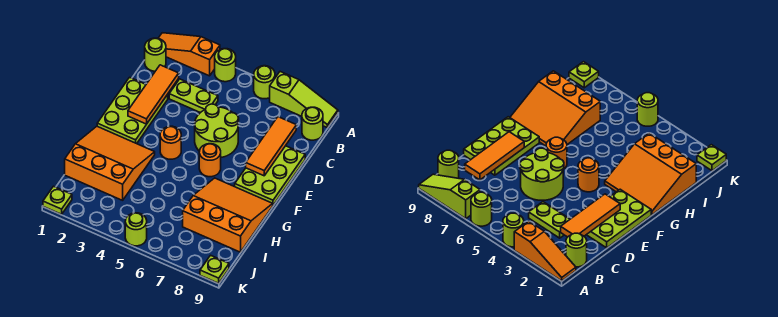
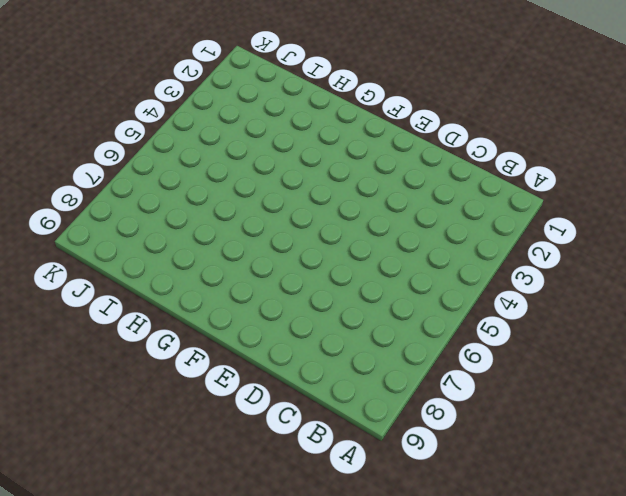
none -> orange 1x3 slope [158,33,220,76]
none -> lime 1x1 round brick [215,49,236,82]
none -> lime 1x1 round brick [254,66,275,99]

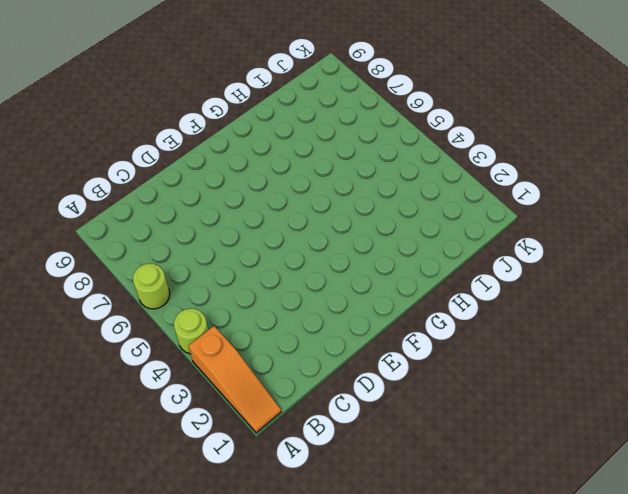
none -> lime 1x3 slope [270,72,338,127]
none -> lime 1x1 round brick [145,38,166,71]
none -> lime 1x1 round brick [302,107,323,140]

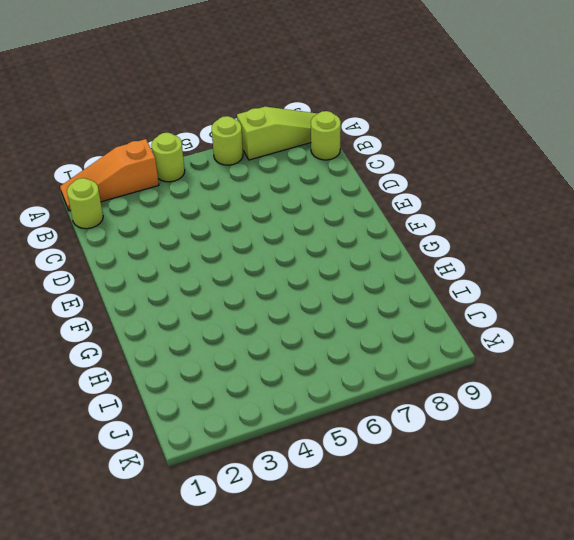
none -> lime 1x2 plate [169,79,218,113]
none -> lime 2x3 plate [97,77,168,144]
none -> lime 2x2 round brick [195,104,239,157]

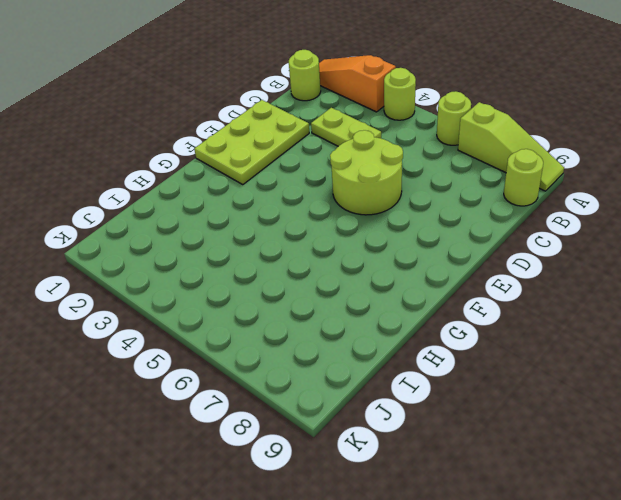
none -> lime 2x3 plate [235,146,305,205]
none -> orange 1x1 round brick [160,126,181,159]
none -> orange 1x1 round brick [199,144,221,177]

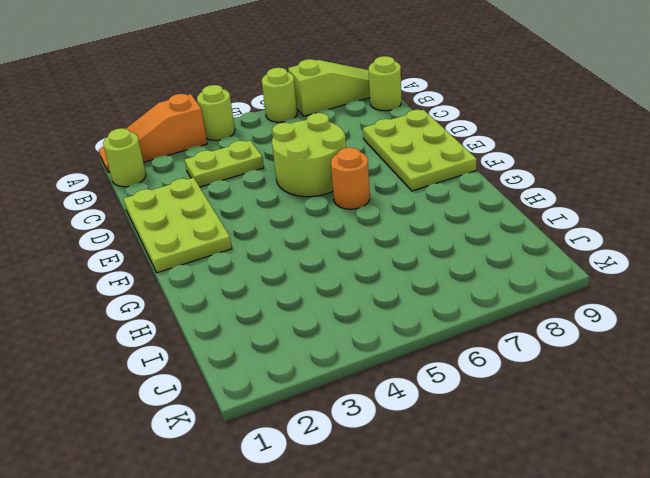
none -> orange 1x1 round brick [160,126,181,159]
none -> orange 3x3 slope [65,126,155,200]
none -> orange 3x3 slope [183,178,273,252]

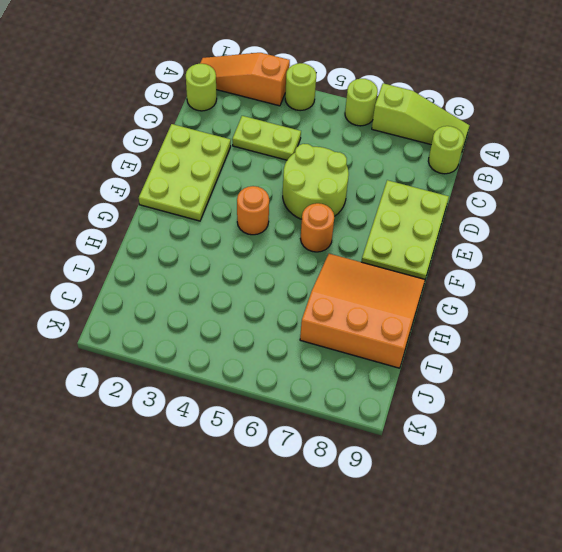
none -> orange 3x3 slope [65,126,155,200]
none -> lime 1x1 plate [43,186,72,214]
none -> lime 1x1 round brick [125,213,147,246]

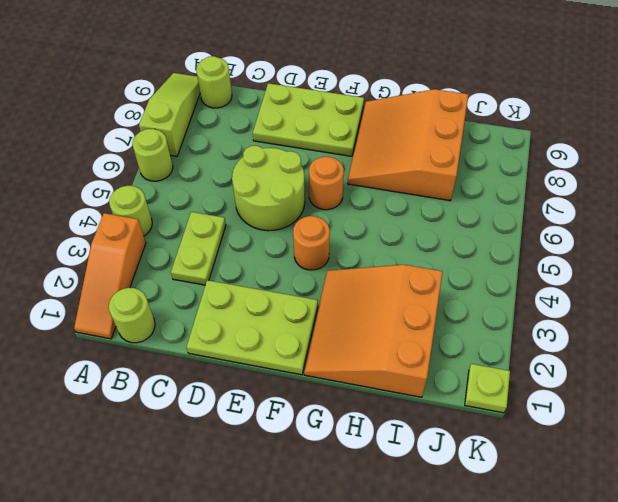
none -> lime 1x1 round brick [125,213,147,246]
none -> lime 1x1 plate [200,255,229,283]
none -> orange 1x3 tile [128,65,179,124]

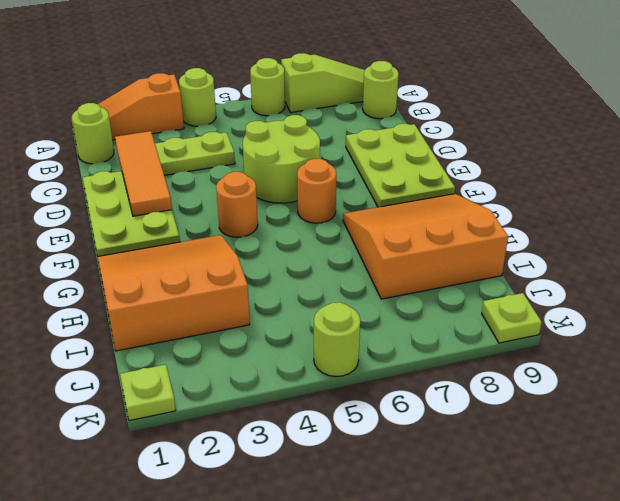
none -> orange 1x3 tile [246,117,296,176]

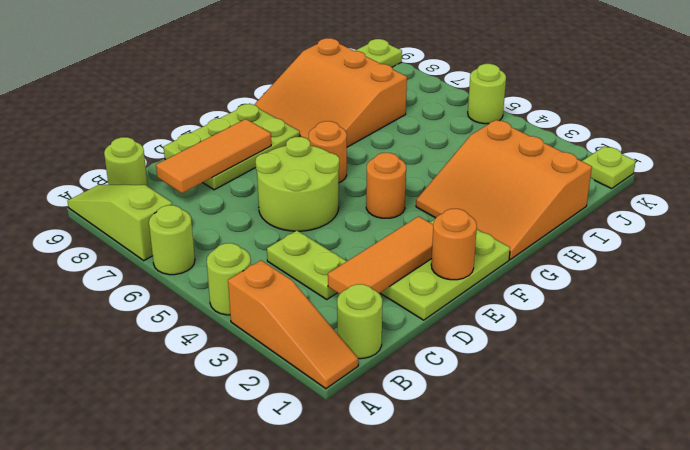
orange 1x1 round brick [431,209,477,280] -> none

